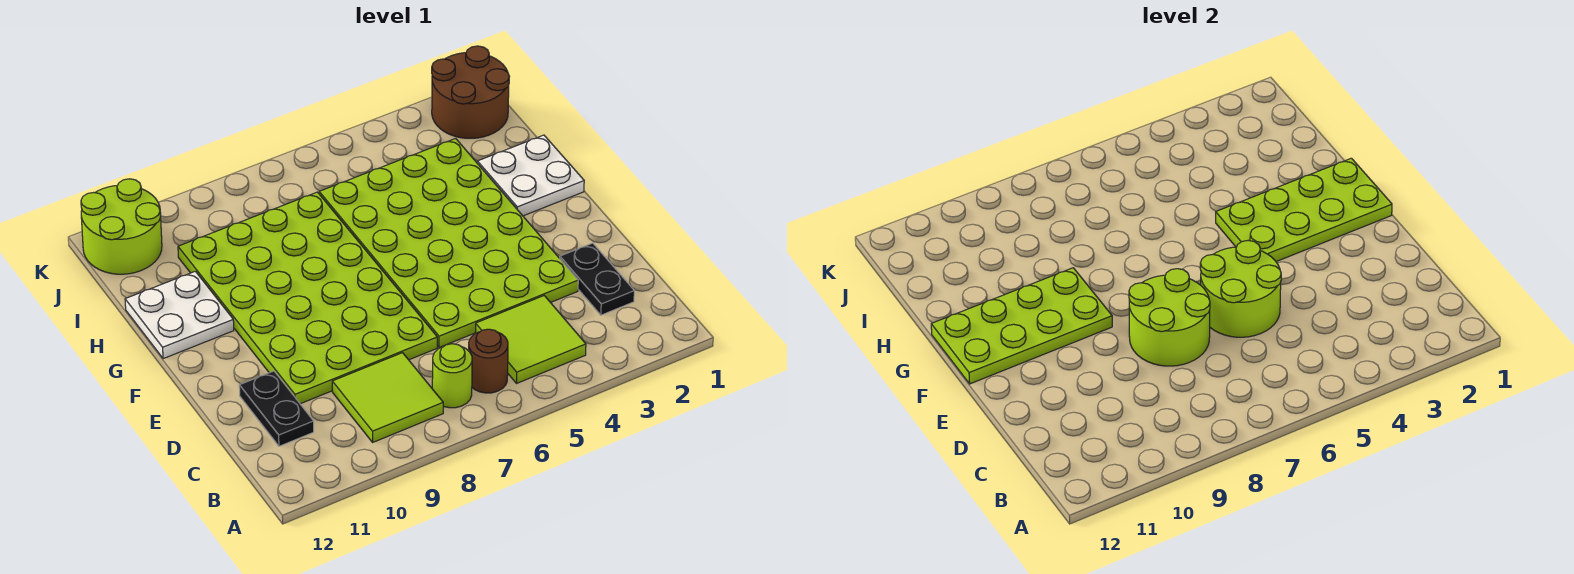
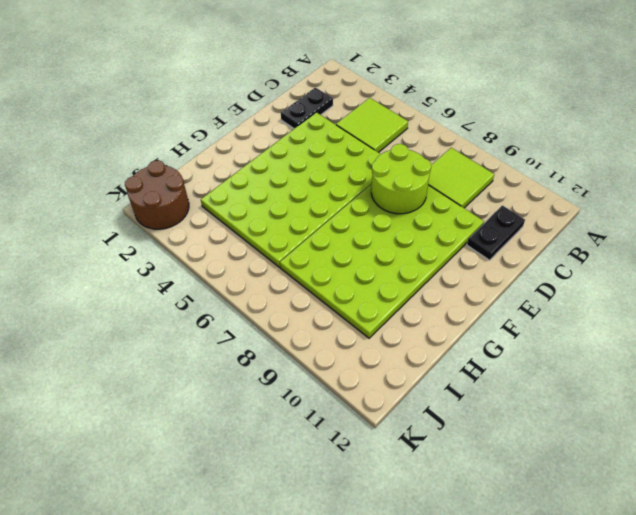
none -> brown 1x1 round brick [469,329,508,393]
none -> lime 1x1 round brick [432,344,472,408]
none -> white 2x2 plate [477,135,584,216]

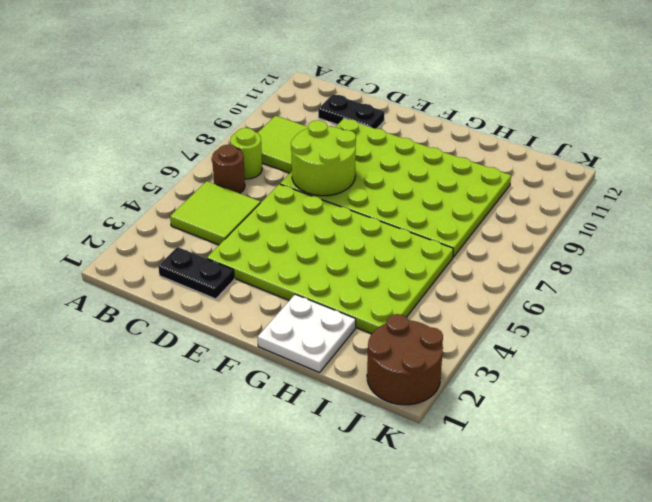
none -> white 2x2 plate [125,271,234,359]
none -> lime 2x2 round brick [81,179,162,274]
none -> lime 2x2 round brick [1200,240,1281,337]

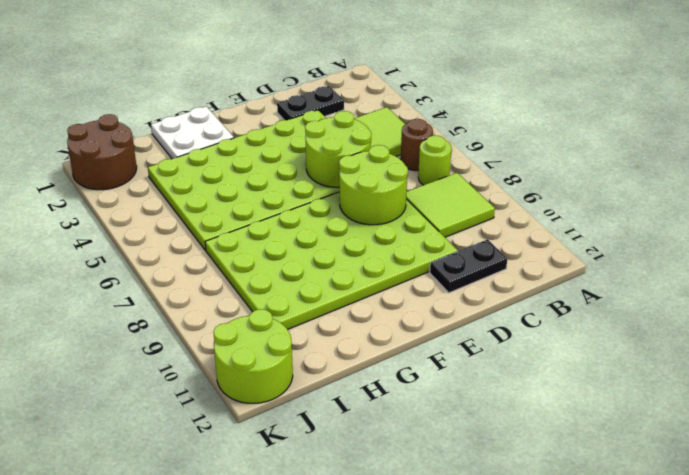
none -> white 2x2 plate [125,271,234,359]
none -> lime 2x4 plate [1216,158,1392,262]
none -> lime 2x4 plate [931,268,1112,384]

